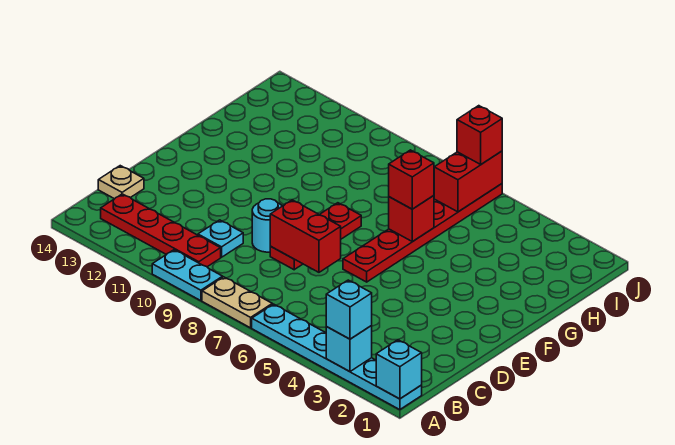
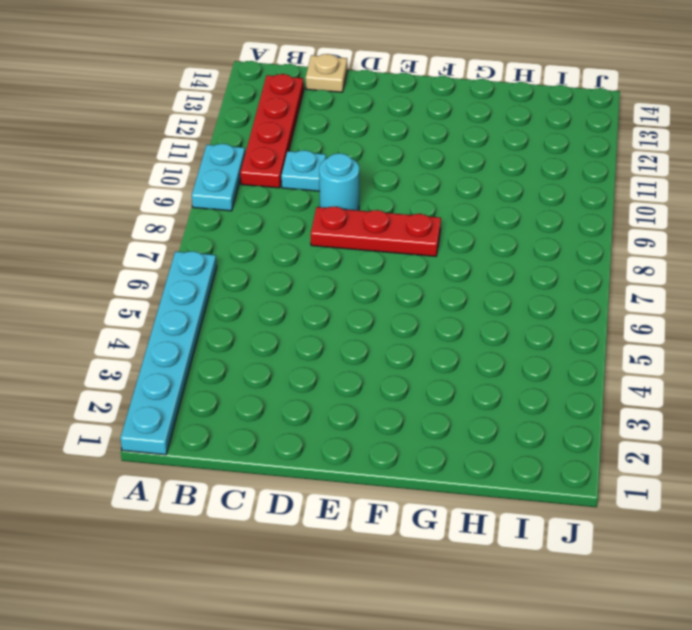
none -> tan 1x2 plate [202,277,272,328]
none -> red 1x6 plate [343,184,502,282]
none -> cyan 1x1 brick [376,340,422,399]

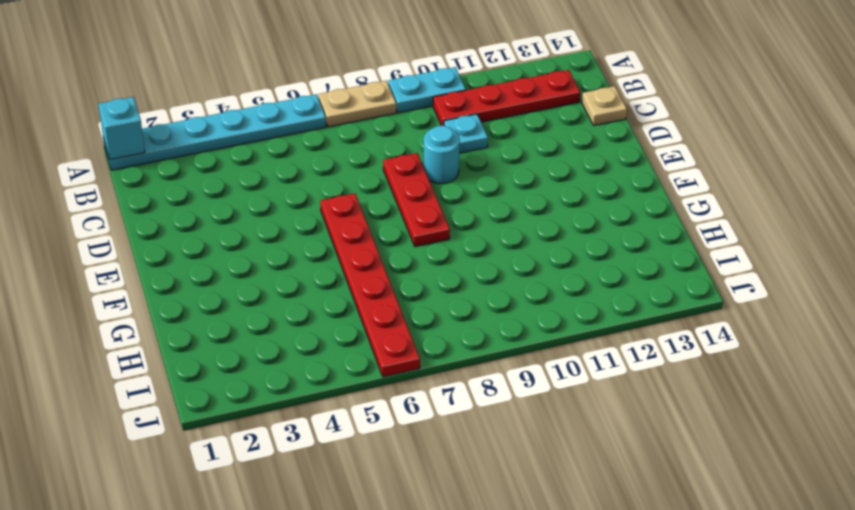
none -> cyan 1x1 brick [326,326,372,372]
none -> red 1x2 brick [270,200,341,272]
none -> red 1x1 brick [389,196,434,242]

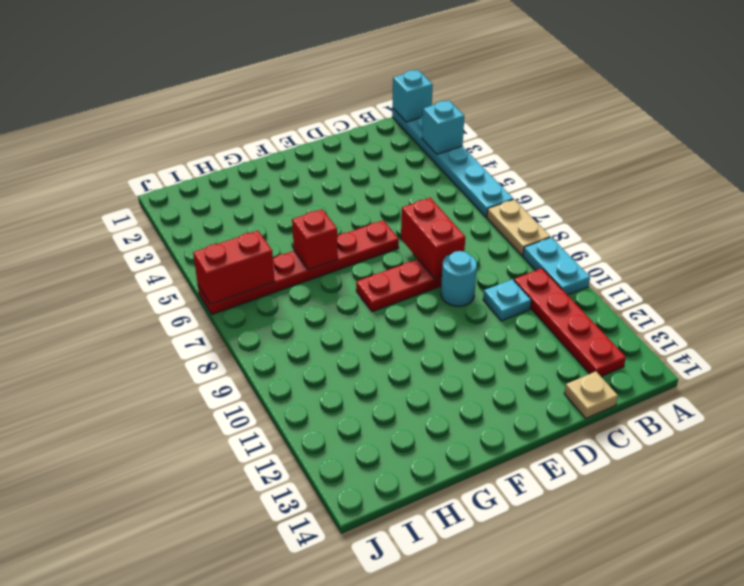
none -> cyan 1x1 brick [326,280,372,339]
none -> red 1x1 brick [389,150,434,209]
none -> red 1x1 brick [457,106,502,164]

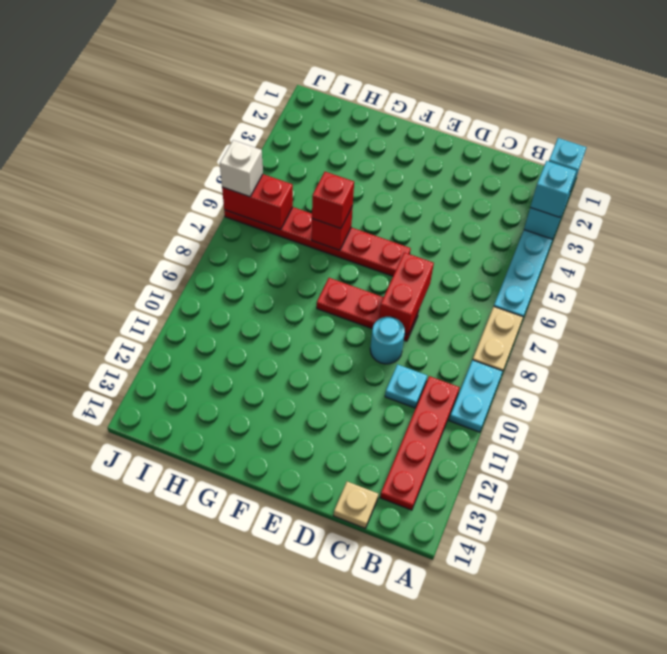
white 1x1 brick [220,140,263,197] -> red 1x1 brick [457,106,502,164]

